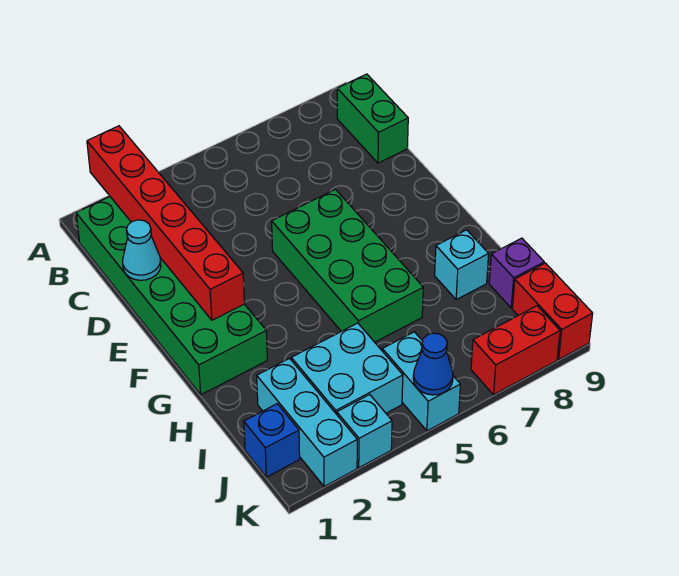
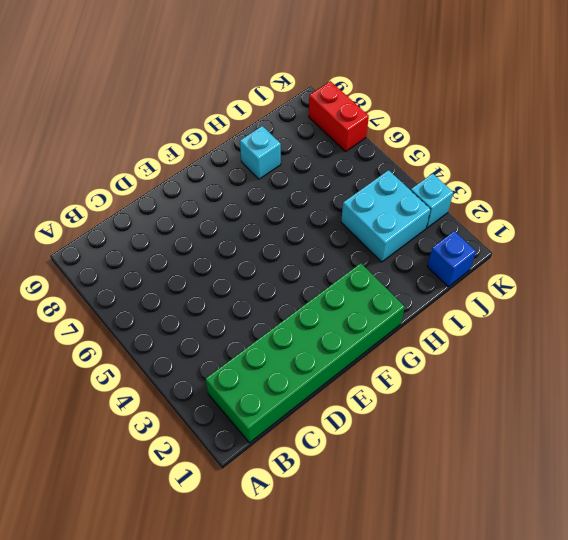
none -> green 1x2 brick [337,74,408,163]
none -> green 2x4 brick [272,189,423,342]
none -> cyan 1x3 brick [257,358,357,487]

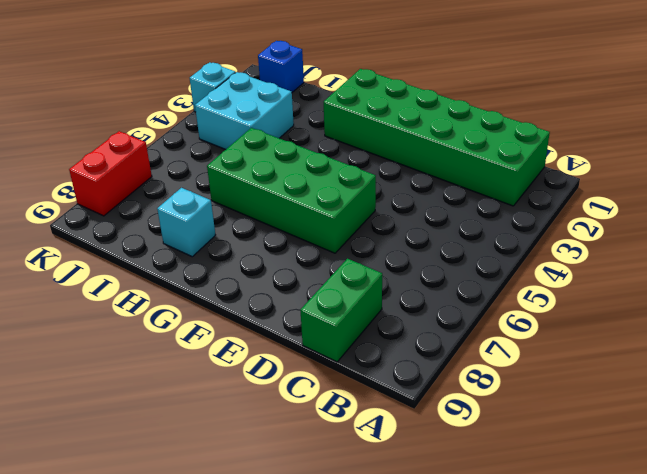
green 1x2 brick [300,259,382,362] -> green 1x2 brick turned to [337,74,408,163]
none -> cyan 1x3 brick [257,358,357,487]
none -> purple 1x1 brick [489,238,544,308]
none -> cyan 1x2 brick [382,332,460,431]

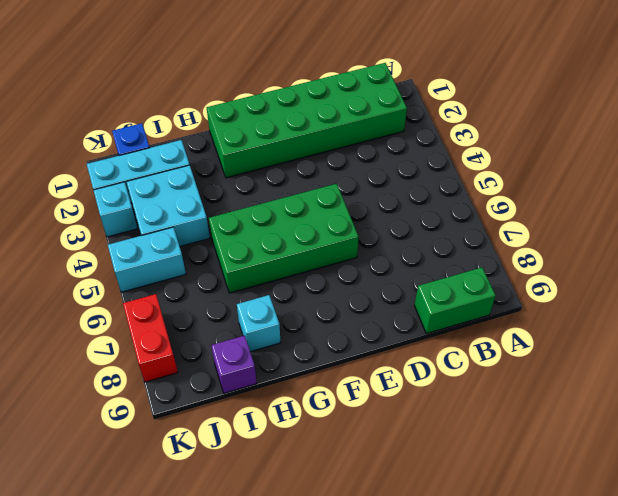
none -> red 1x2 brick [512,263,593,359]
none -> red 1x6 brick [87,126,245,320]
none -> cyan 1x1 cone [123,220,161,280]

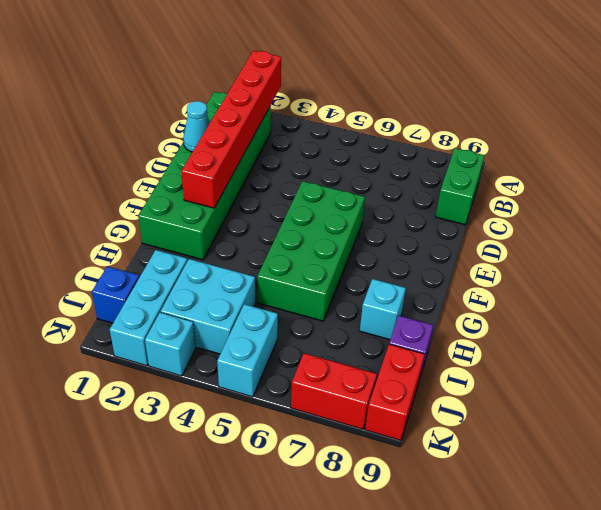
none -> blue 1x1 cone [413,333,453,395]

